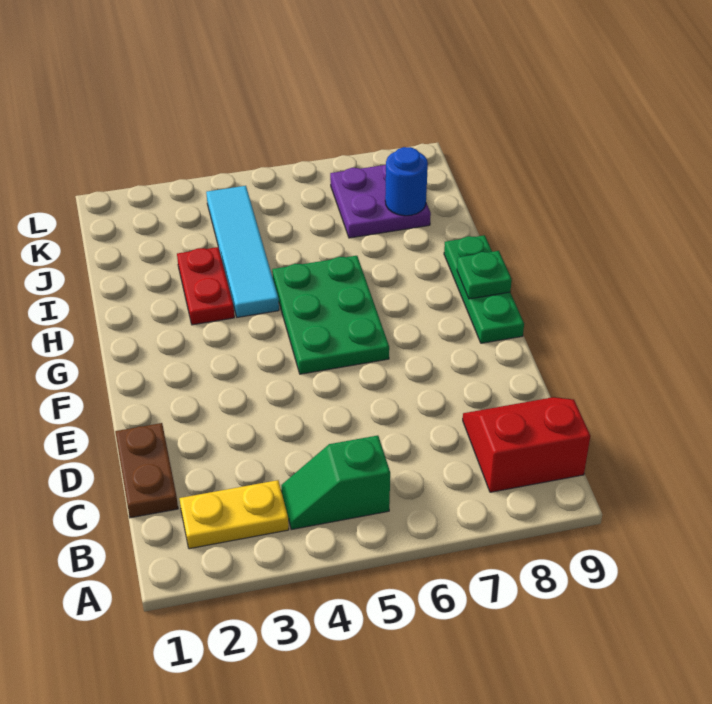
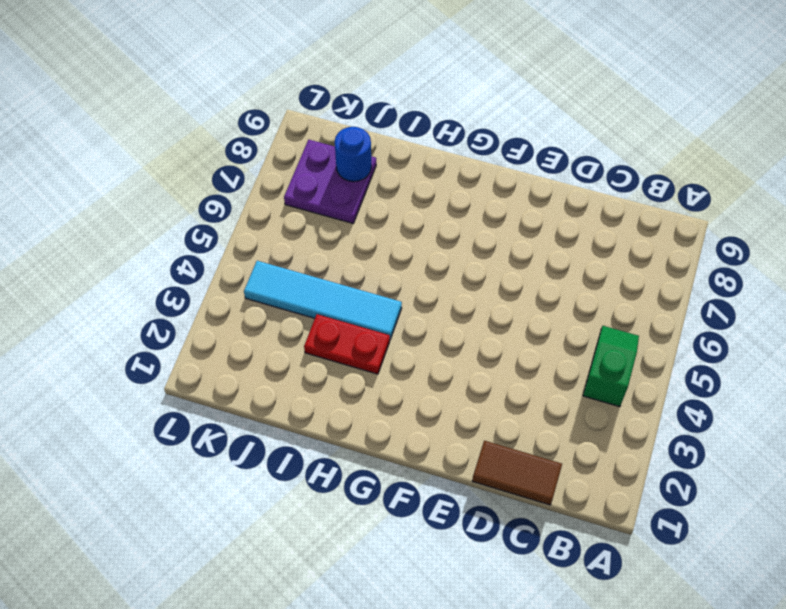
green 1x2 slope [583,326,639,407] -> green 1x2 slope turned to [281,436,390,530]
brown 1x2 tile [472,441,562,505] -> brown 1x2 plate [115,423,178,518]
none -> yellow 1x2 plate [179,480,289,549]
none -> red 2x2 slope [463,397,590,492]

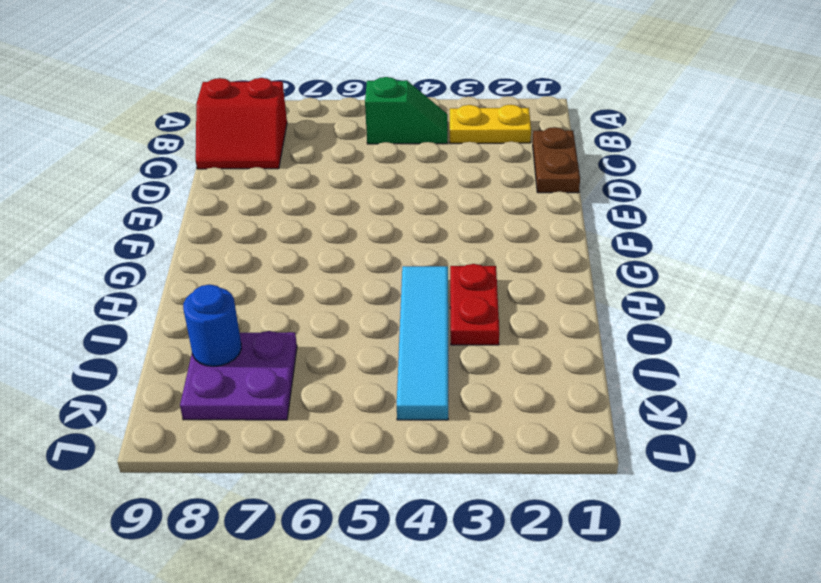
none -> green 2x3 plate [272,256,389,374]
none -> green 1x3 plate [444,235,524,343]

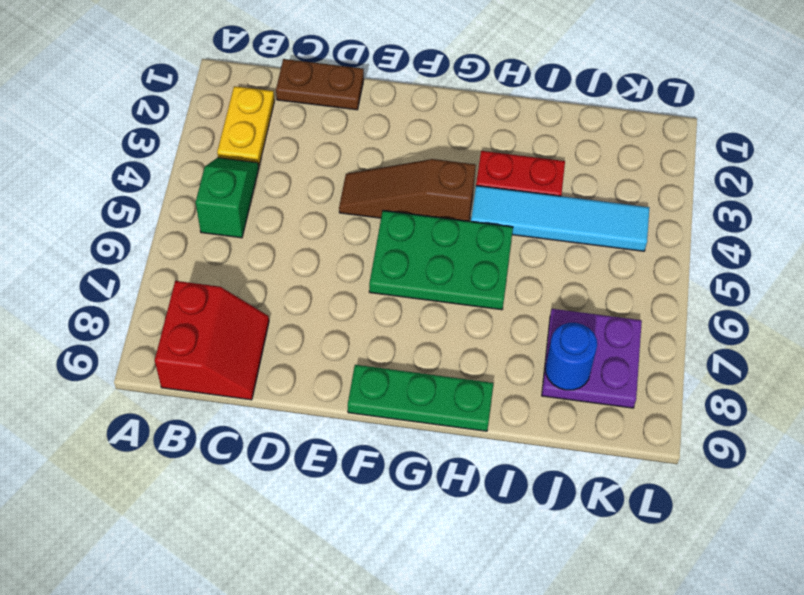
brown 1x3 slope [339,159,476,221] -> none
none -> green 1x1 plate [457,251,512,299]

